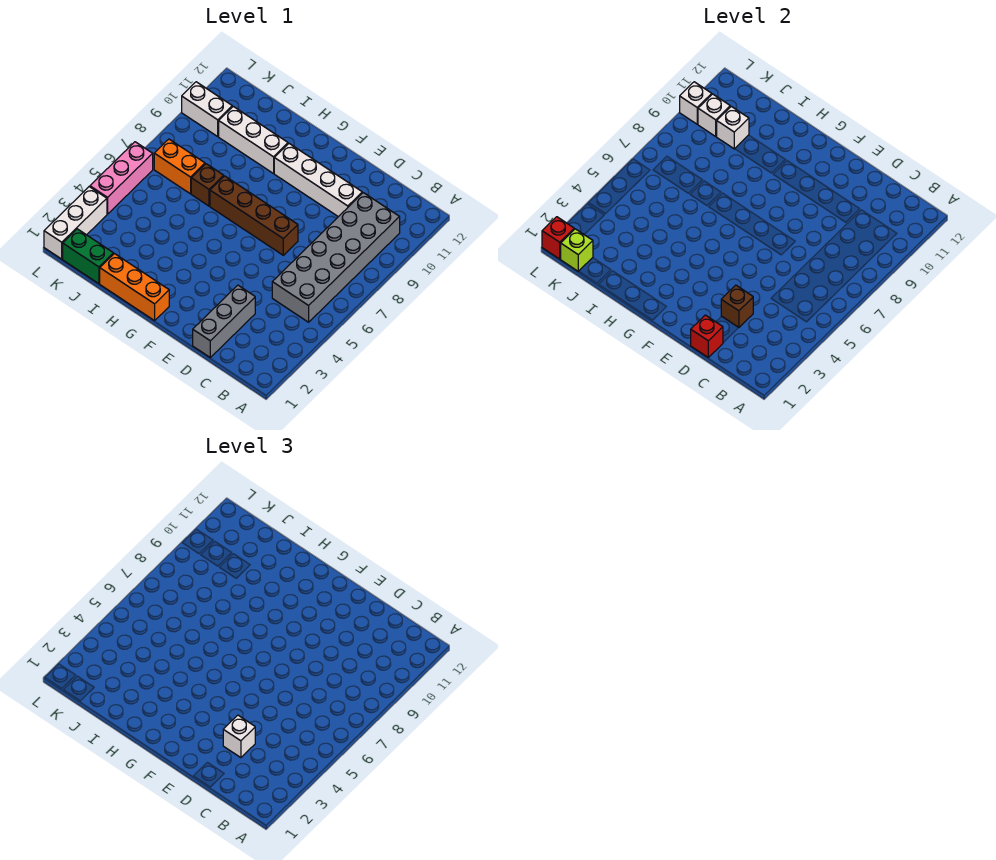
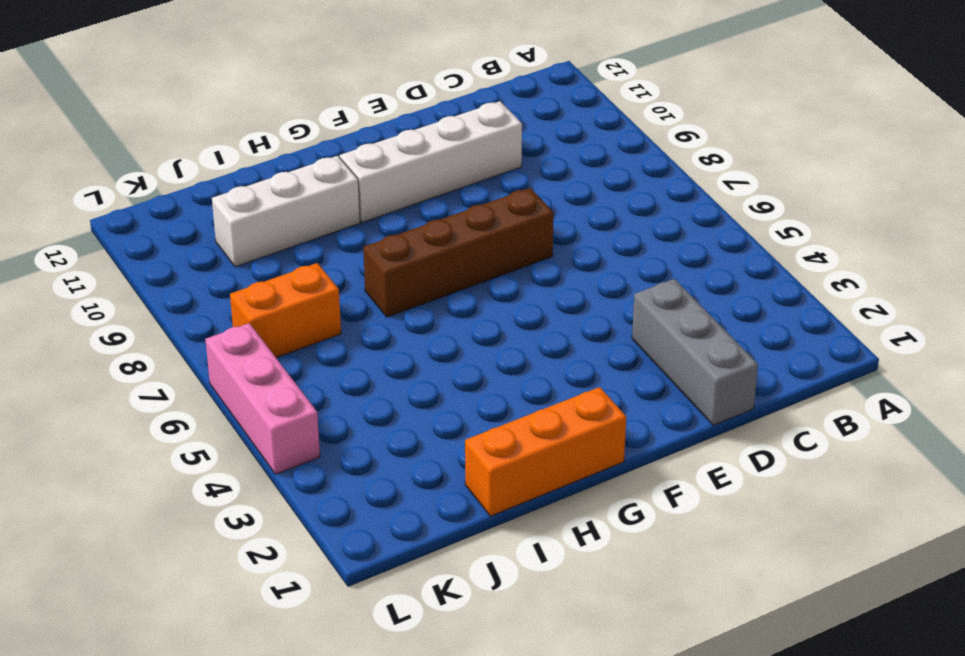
none -> grey 2x6 brick [272,193,400,322]
none -> brown 1x1 brick [191,164,224,206]
none -> green 1x2 brick [63,229,113,284]

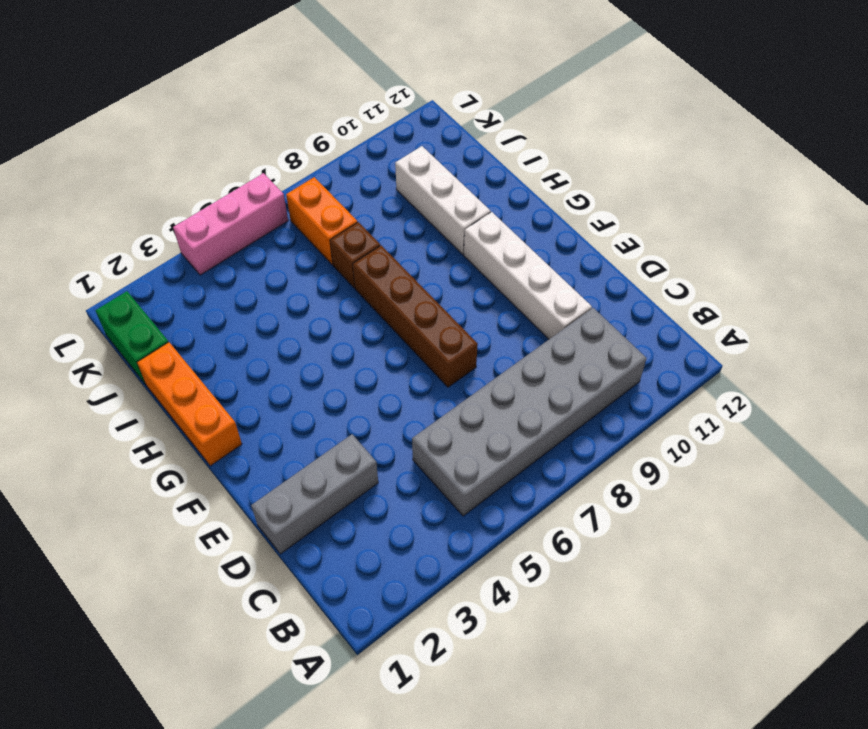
none -> white 1x2 brick [182,82,232,136]
none -> white 1x3 brick [44,187,107,259]
none -> red 1x1 brick [691,315,723,357]

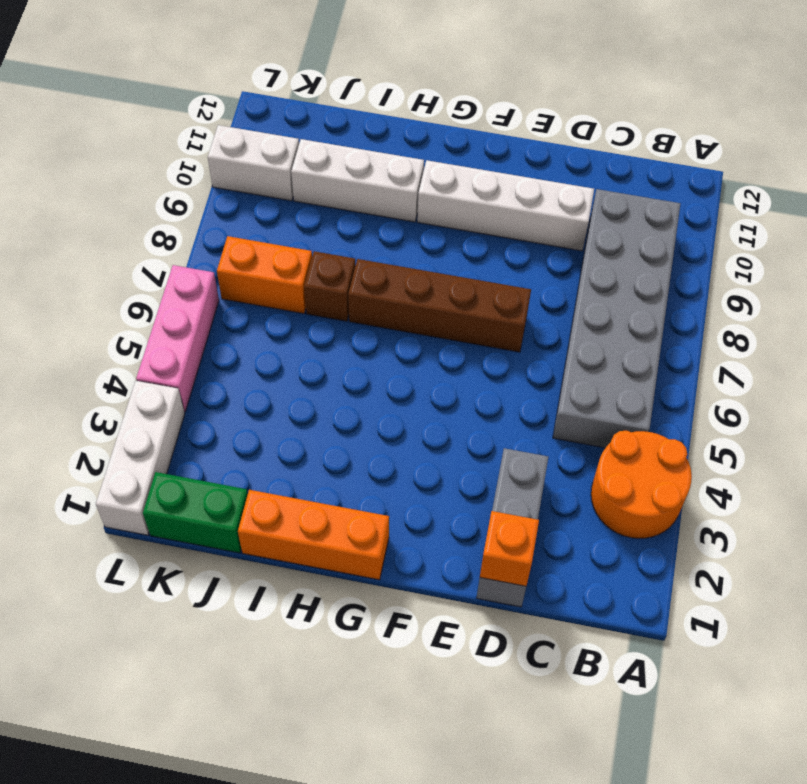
orange 2x2 round brick [591,431,692,539] -> none
orange 1x1 brick [480,511,539,586] -> red 1x1 brick [691,315,723,357]
none -> brown 1x1 brick [721,285,753,328]
none -> white 1x1 brick [717,106,749,149]
none -> lime 1x1 brick [561,229,593,271]

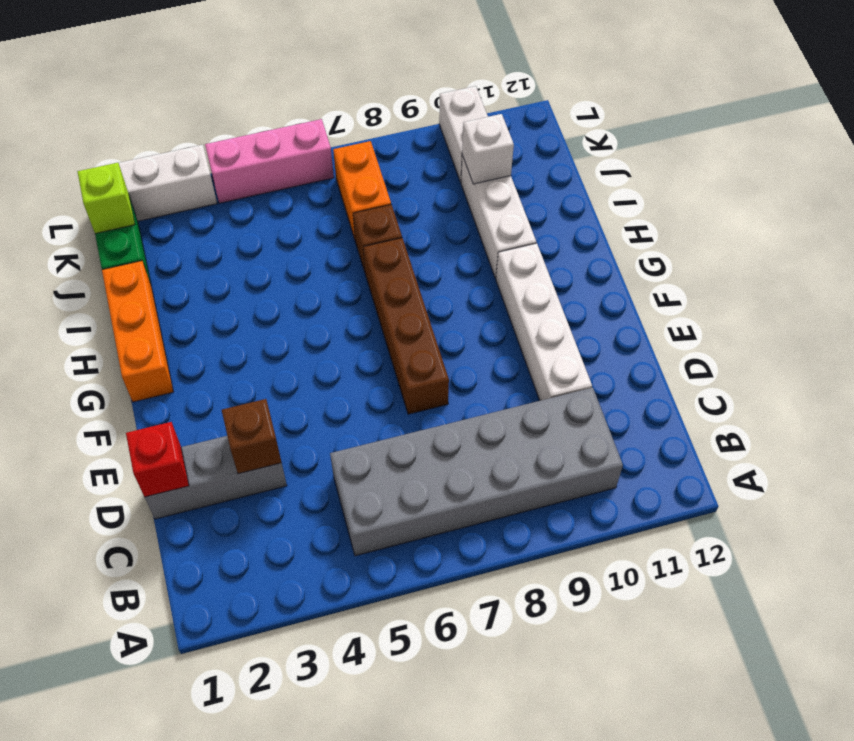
none -> white 1x1 brick [698,94,730,136]
none -> red 1x1 brick [542,217,574,259]
none -> white 1x1 brick [680,82,712,124]

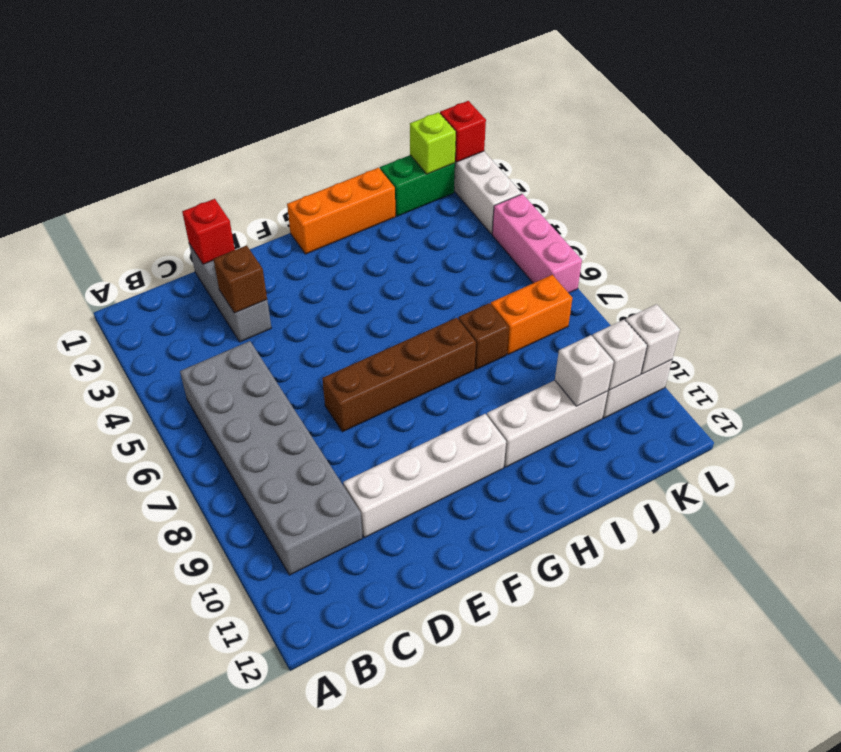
none -> white 1x1 brick [223,715,255,758]

